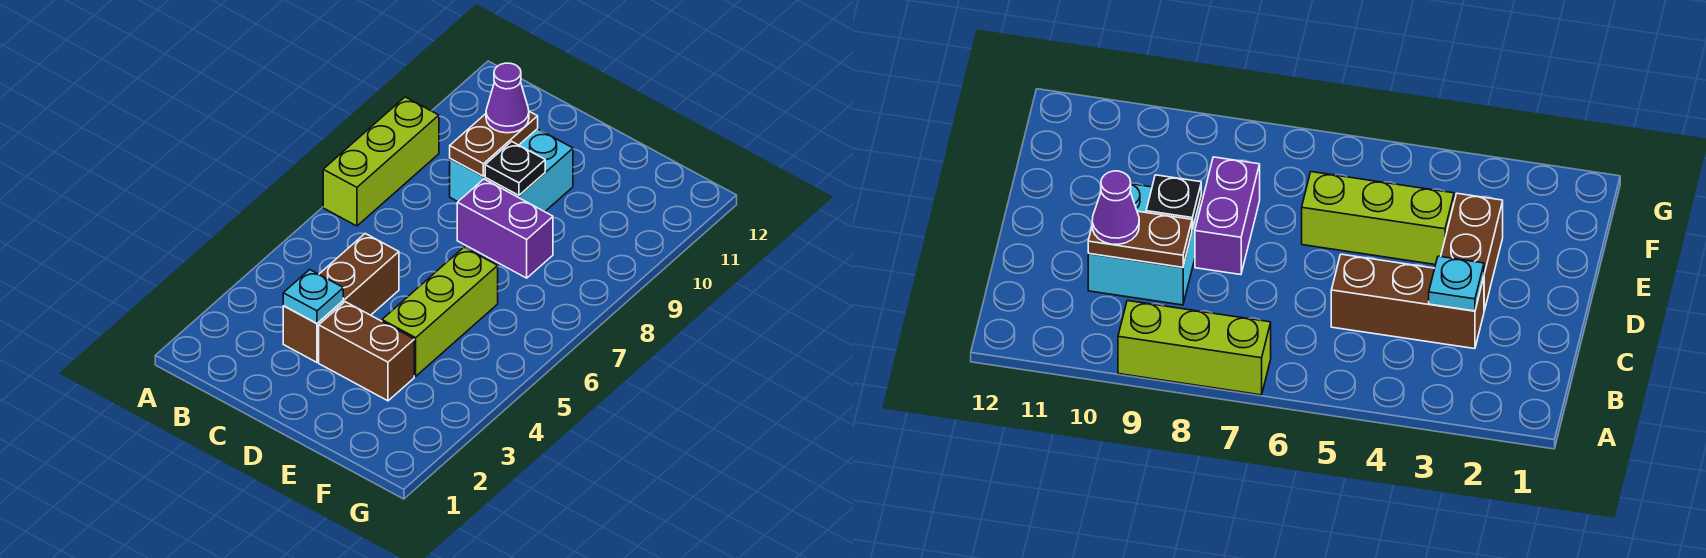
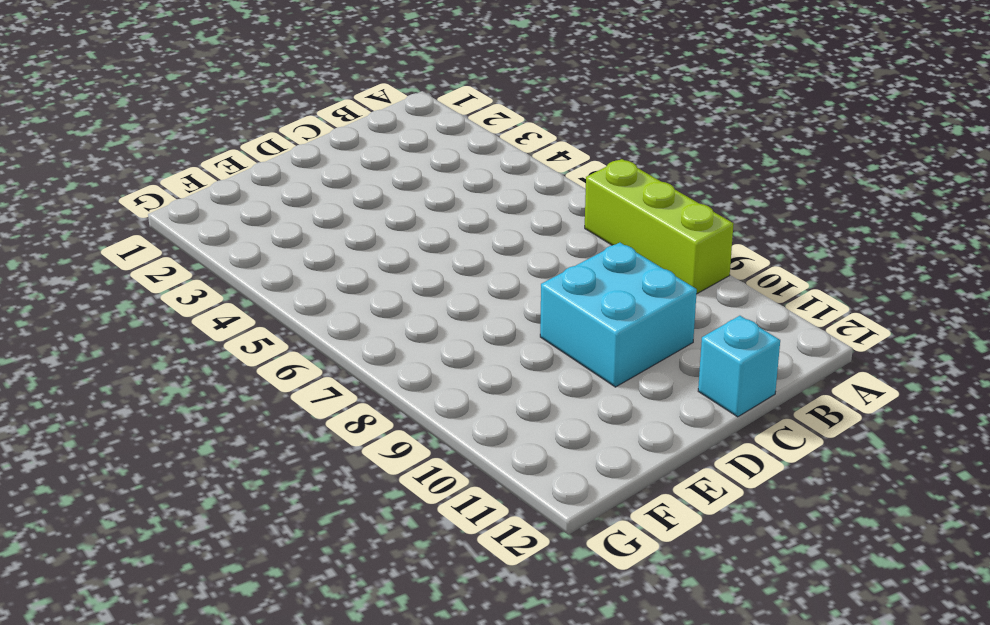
cyan 1x1 brick [698,316,780,417] -> none
none -> brown 1x3 brick [283,234,399,362]
none -> brown 1x2 brick [319,302,414,401]

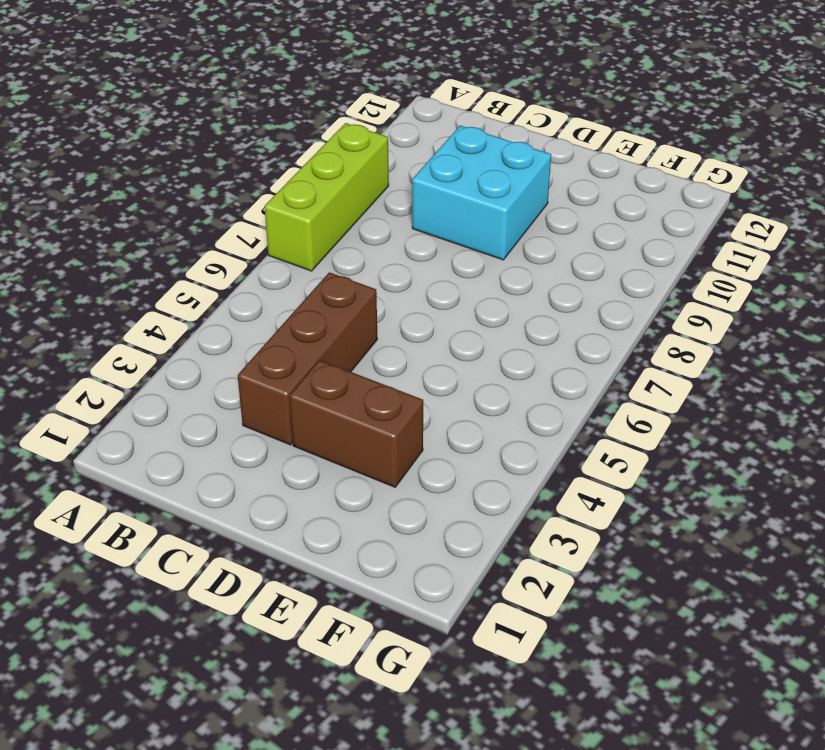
none -> purple 1x2 brick [457,179,553,278]
none -> lime 1x3 brick [382,247,498,376]

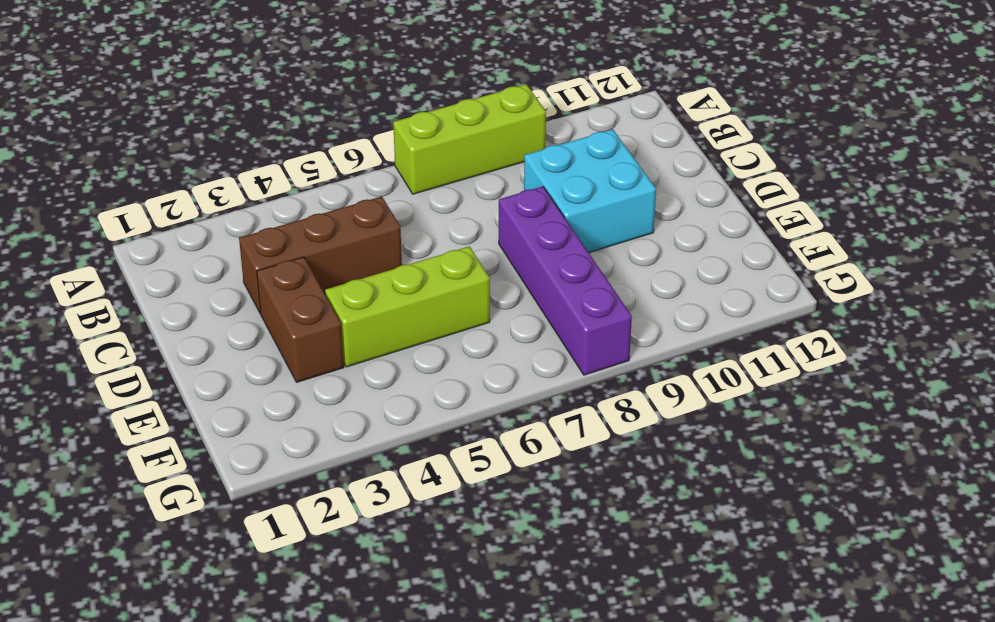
purple 1x4 brick [499,186,632,375] -> purple 1x2 brick [457,179,553,278]
none -> cyan 1x1 plate [283,270,343,323]
none -> brown 1x2 plate [450,112,538,176]

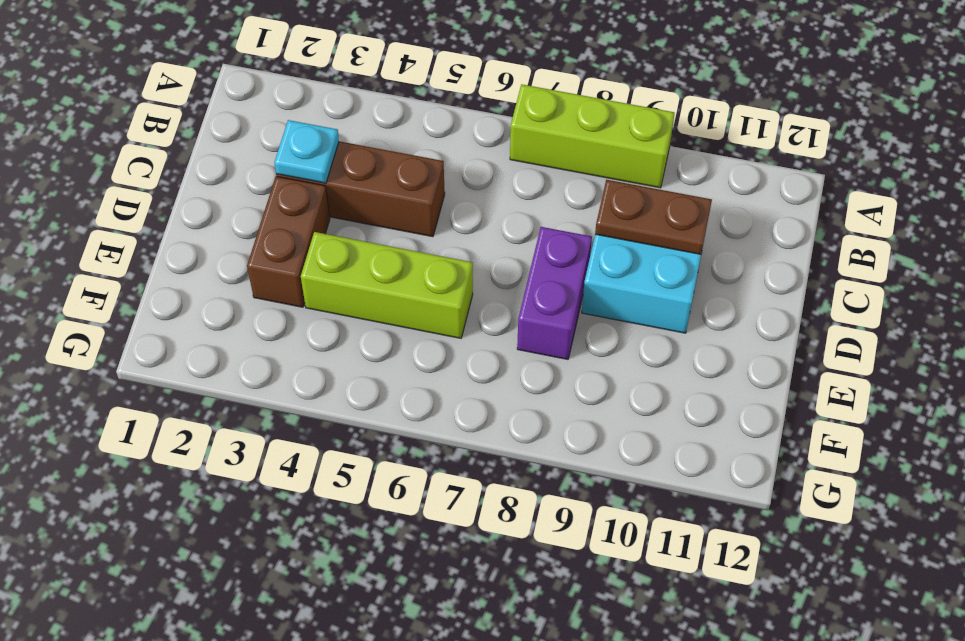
none -> black 1x1 plate [485,141,545,195]
none -> purple 1x1 cone [486,63,529,133]

